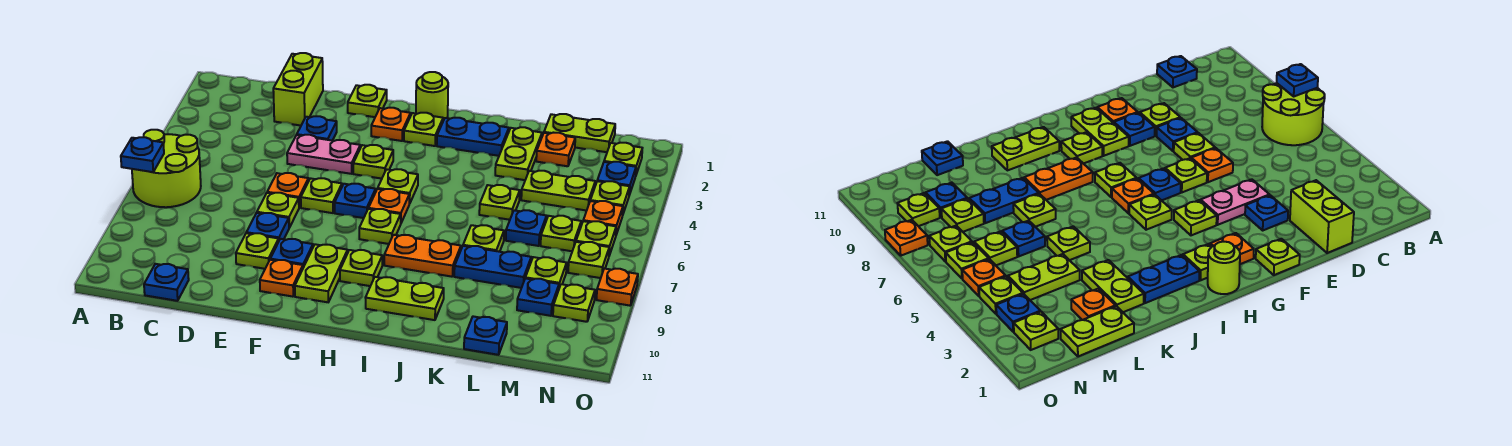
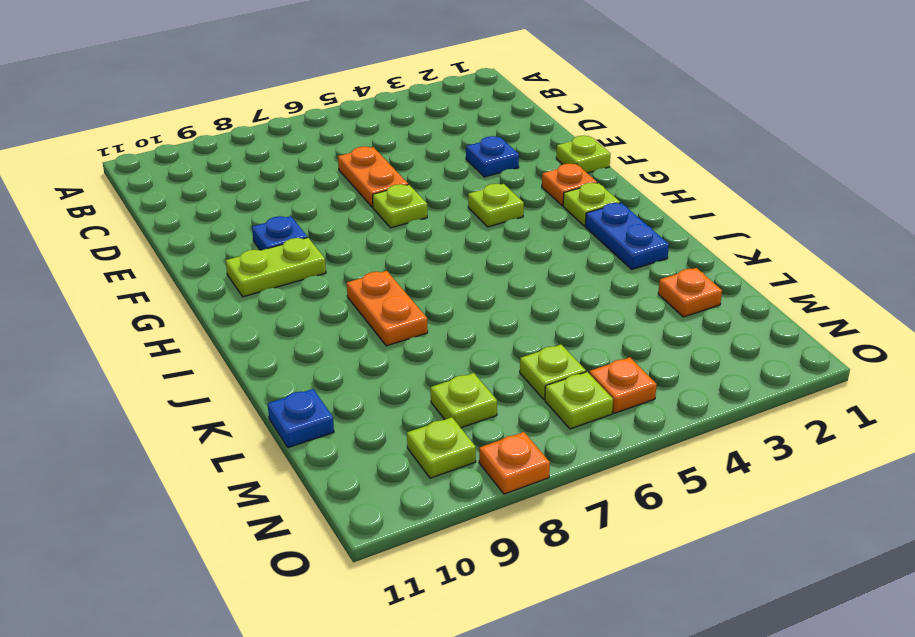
orange 1x2 plate [338,146,408,207] -> orange 1x1 plate [267,173,309,207]
none -> lime 2x2 round brick [132,130,201,207]
none -> blue 1x1 plate [144,264,189,301]
none -> lime 1x2 brick [273,53,323,126]
none -> pink 1x2 plate [287,135,360,174]

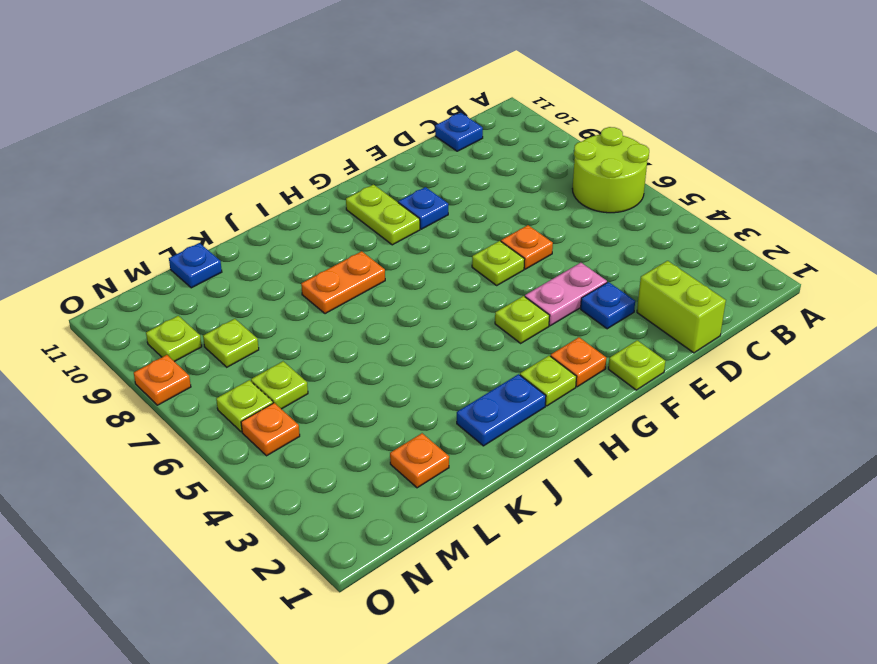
none -> lime 1x1 plate [257,193,299,228]
none -> blue 1x1 plate [246,213,289,240]
none -> lime 1x1 plate [236,233,279,269]
none -> orange 1x1 plate [260,260,303,297]

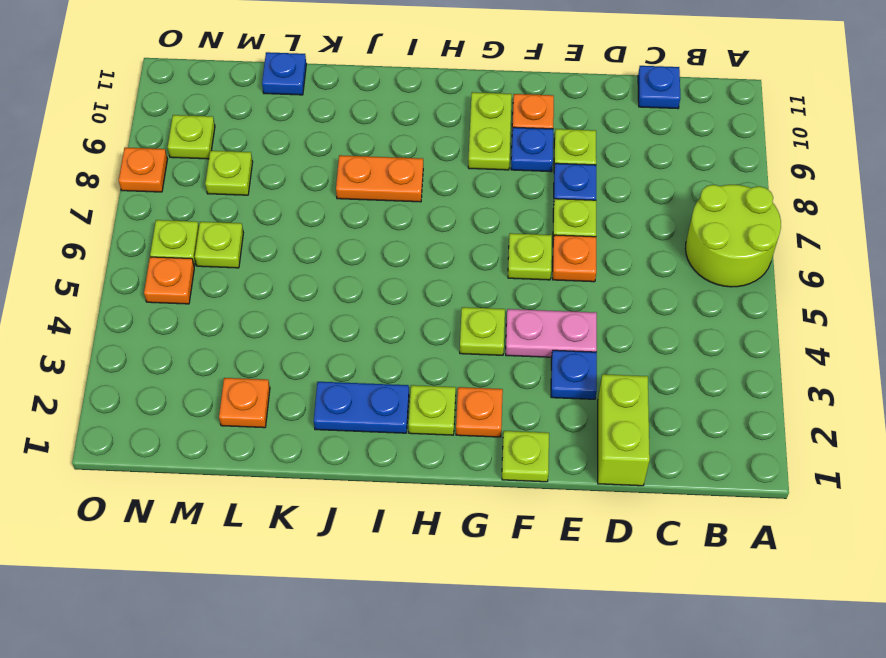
none -> blue 1x1 plate [335,184,376,218]
none -> lime 1x1 round brick [416,72,448,121]
none -> lime 1x1 plate [378,169,418,204]
none -> orange 1x1 plate [369,189,409,223]

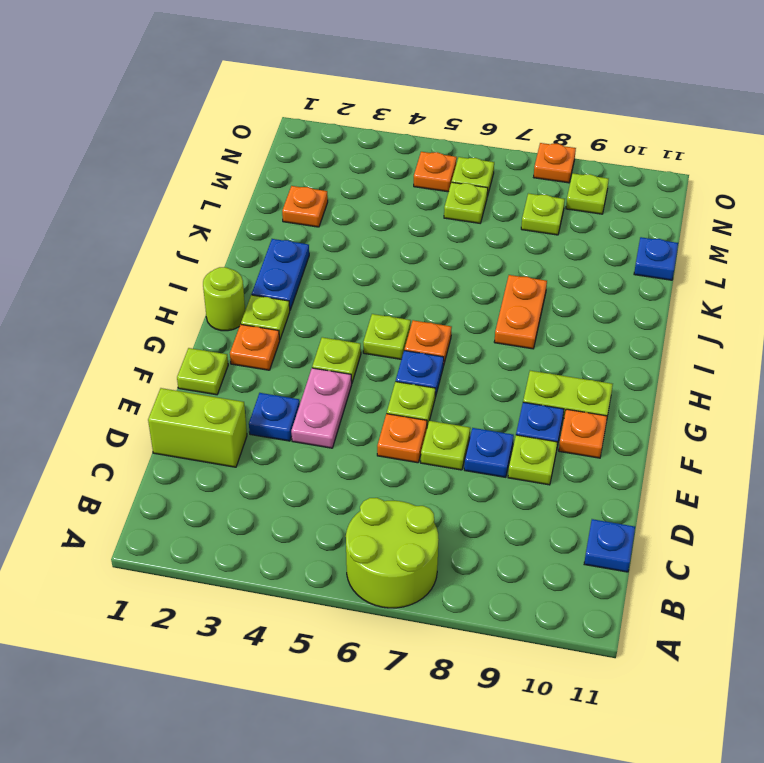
none -> lime 1x1 plate [359,209,401,244]
none -> lime 1x1 plate [340,250,382,286]
none -> lime 1x2 plate [366,277,444,320]
none -> lime 1x2 plate [495,127,542,180]

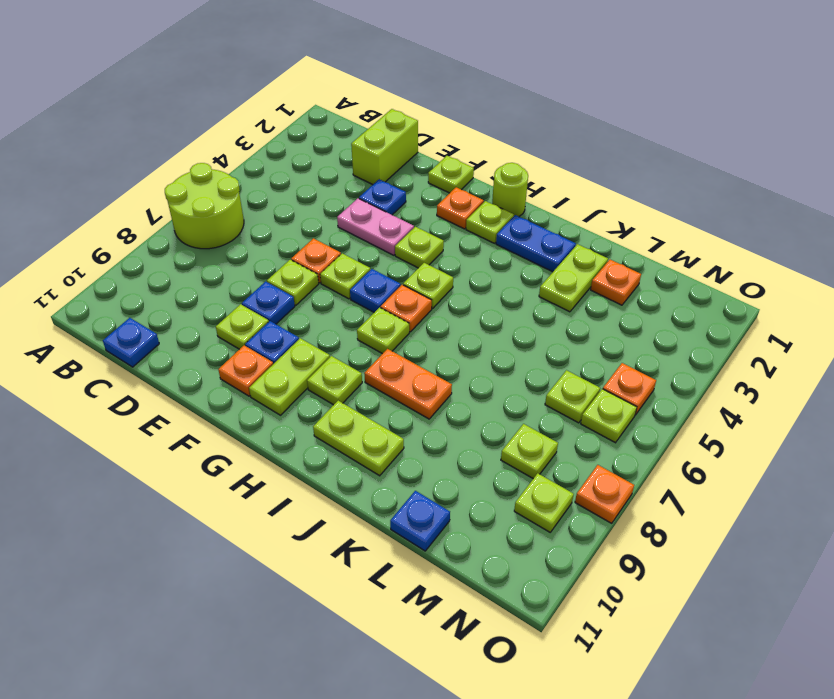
none -> lime 1x1 plate [479,185,520,220]
none -> lime 1x1 plate [463,225,504,252]
none -> blue 1x2 plate [454,246,531,288]
none -> lime 1x2 plate [544,114,615,152]

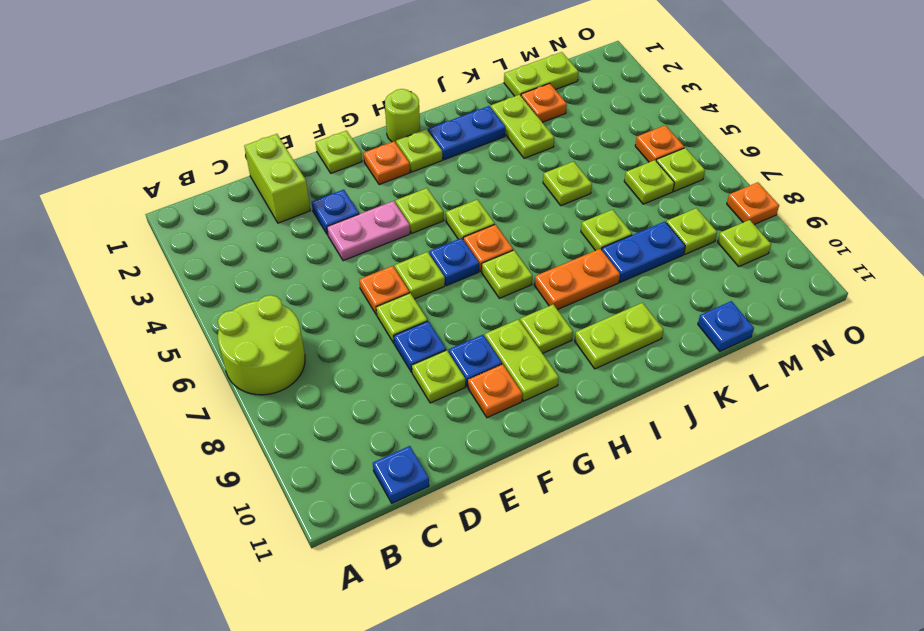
none -> lime 1x2 plate [521,171,595,211]
none -> blue 1x1 plate [506,210,547,246]
none -> blue 1x1 plate [517,278,559,316]
none -> lime 1x1 plate [604,143,642,174]

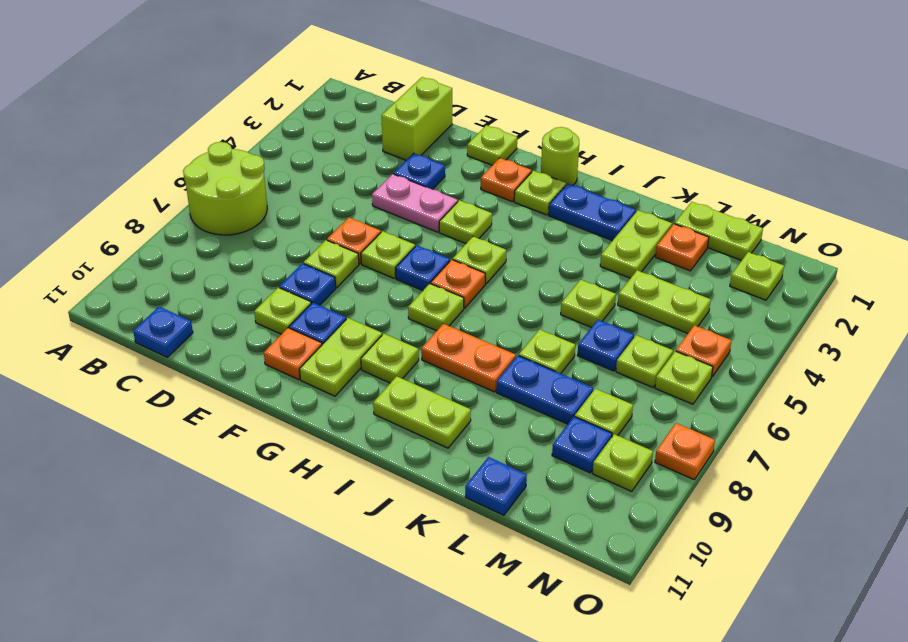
none -> blue 1x1 plate [597,162,636,195]
none -> lime 1x1 plate [590,181,630,216]
none -> lime 1x1 plate [568,242,609,278]
none -> blue 1x1 plate [121,137,164,172]

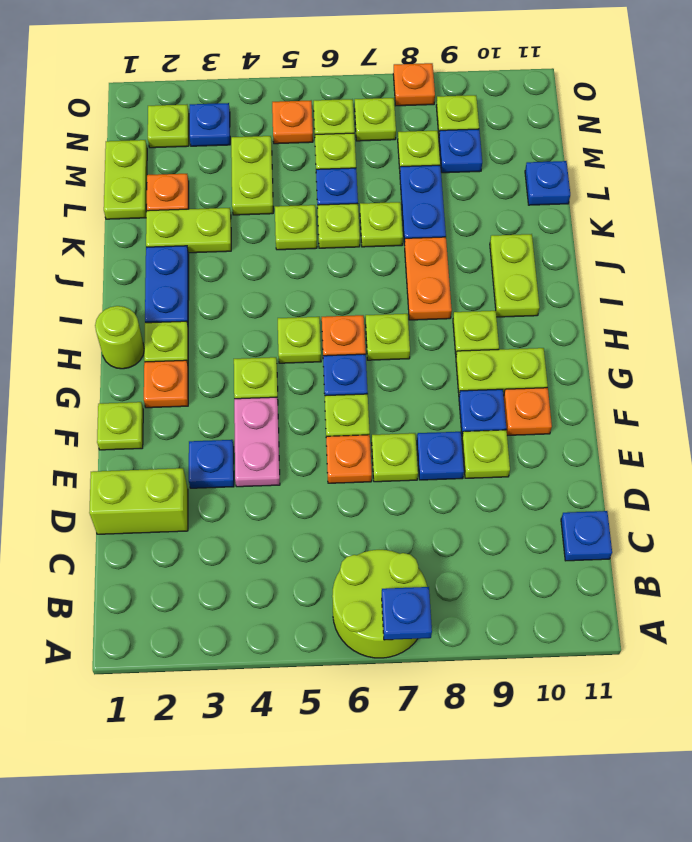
lime 1x1 plate [317,204,360,248] -> lime 1x1 plate moved to [590,181,630,216]

